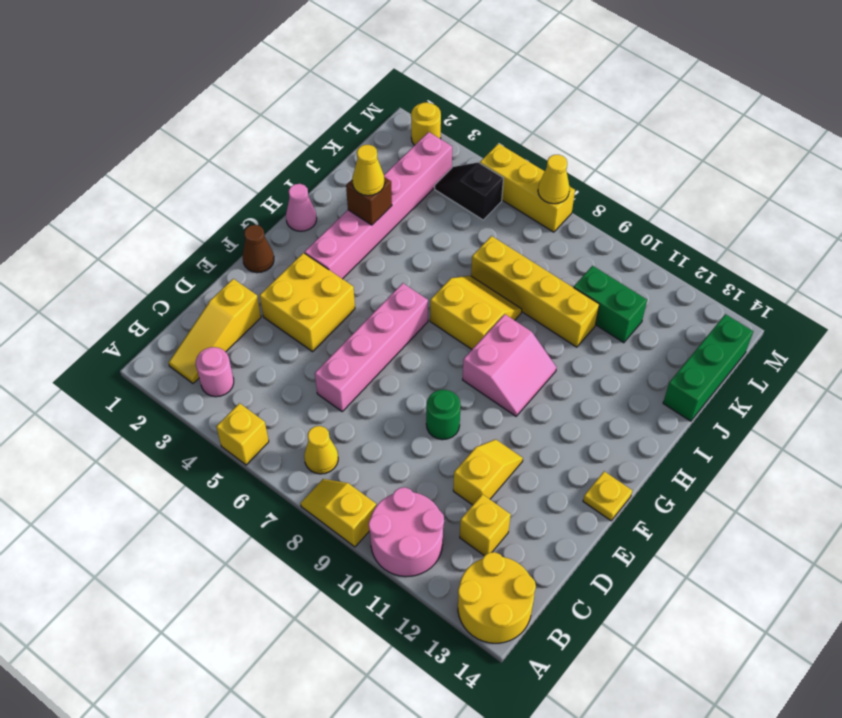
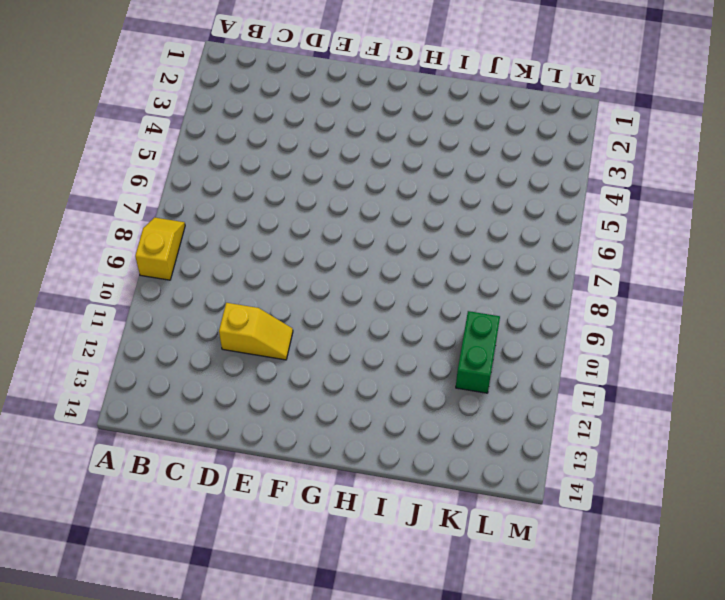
none -> yellow 1x1 brick [216,403,269,465]
none -> pink 2x2 round brick [369,487,444,577]
none -> yellow 2x2 round brick [458,552,536,643]

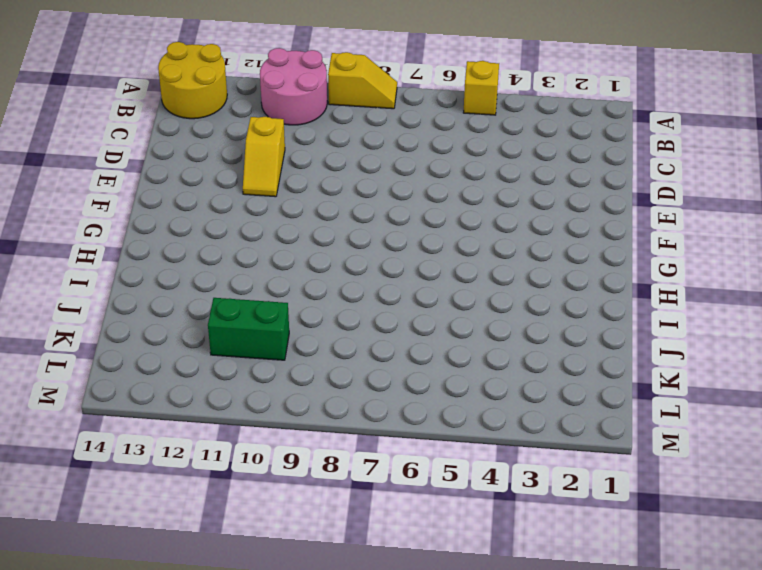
none -> yellow 1x3 slope [169,279,261,383]
none -> pink 1x1 round brick [196,347,234,397]
none -> yellow 1x1 cone [304,426,338,474]

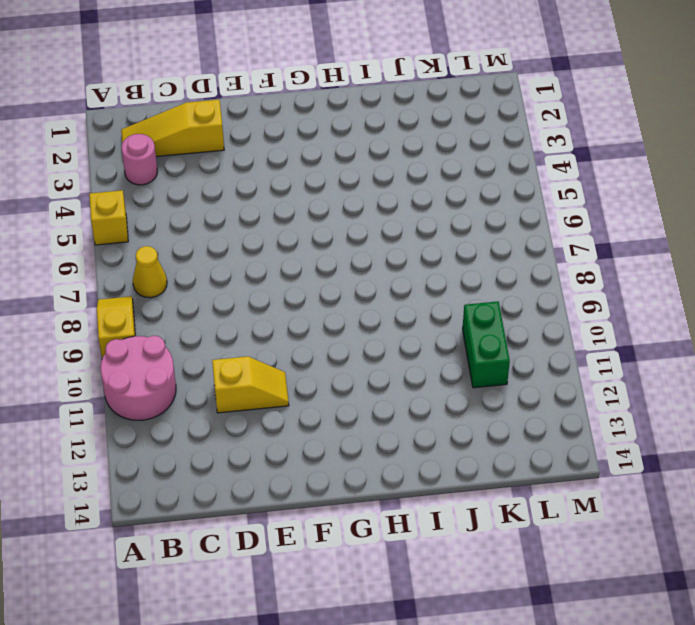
none -> yellow 2x2 round brick [458,552,536,643]
none -> yellow 1x1 brick [460,494,511,556]
none -> pink 1x4 brick [315,283,428,411]

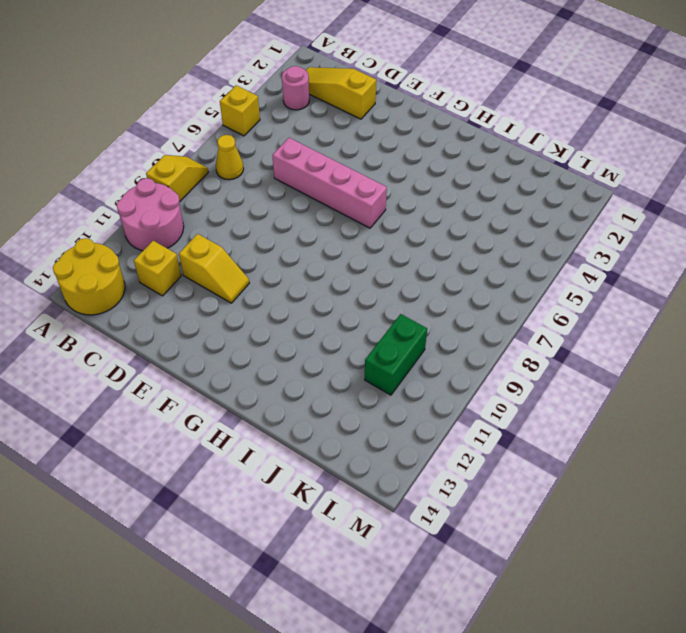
none -> yellow 2x2 brick [260,253,355,352]
none -> green 1x1 round brick [426,390,461,440]
none -> brown 1x1 cone [243,225,274,273]

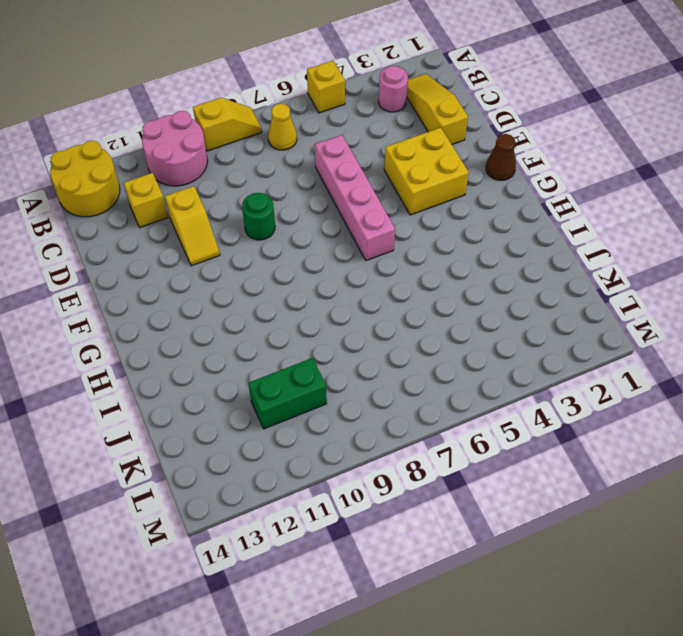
none -> yellow 1x1 plate [583,471,632,521]
none -> pink 1x6 brick [305,132,452,279]
none -> pink 2x2 slope [463,314,557,416]

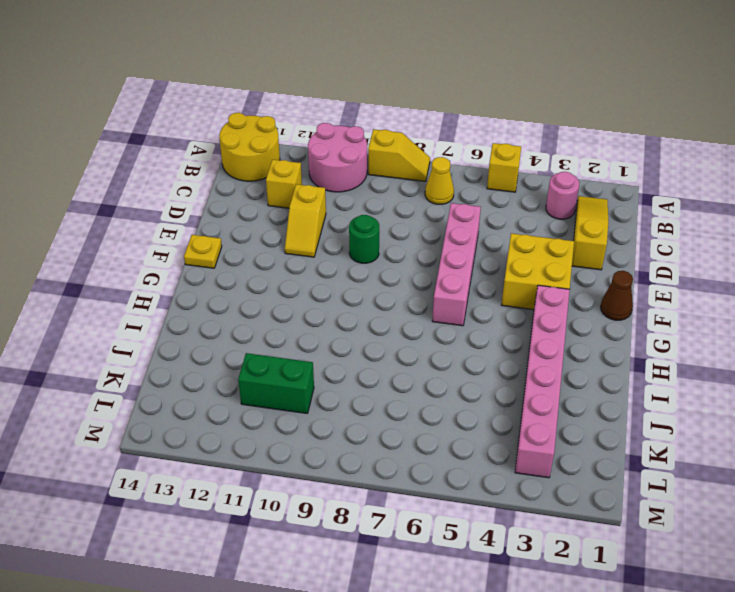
none -> pink 2x2 slope [463,314,557,416]
none -> pink 1x1 cone [286,184,317,231]
none -> yellow 2x2 slope [430,276,522,349]

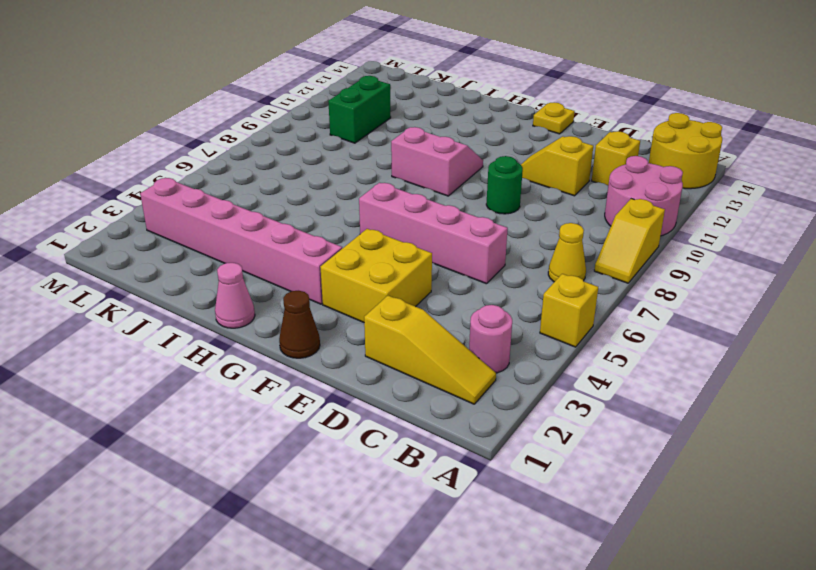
none -> yellow 2x2 slope [430,276,522,349]
none -> yellow 1x4 brick [471,236,599,347]
none -> green 1x3 brick [663,314,753,421]

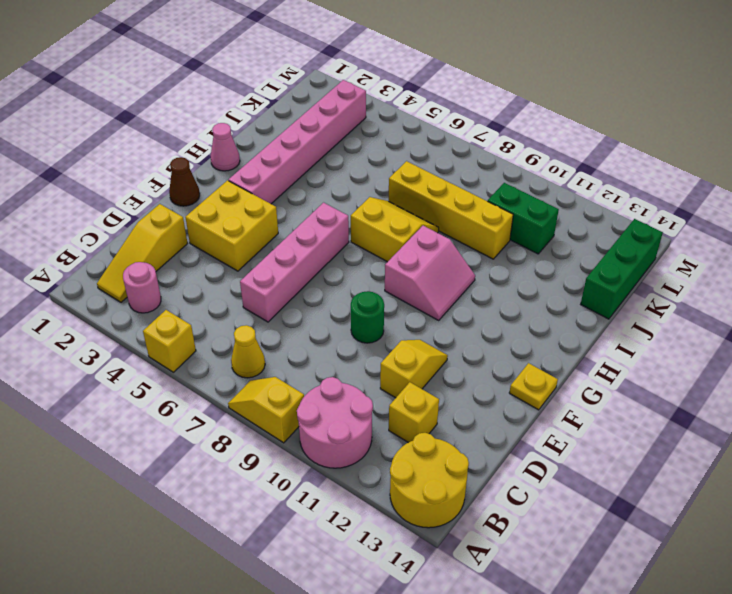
none -> black 1x2 slope [435,162,503,220]
none -> yellow 1x1 round brick [411,102,441,145]
none -> yellow 1x3 brick [480,144,575,232]

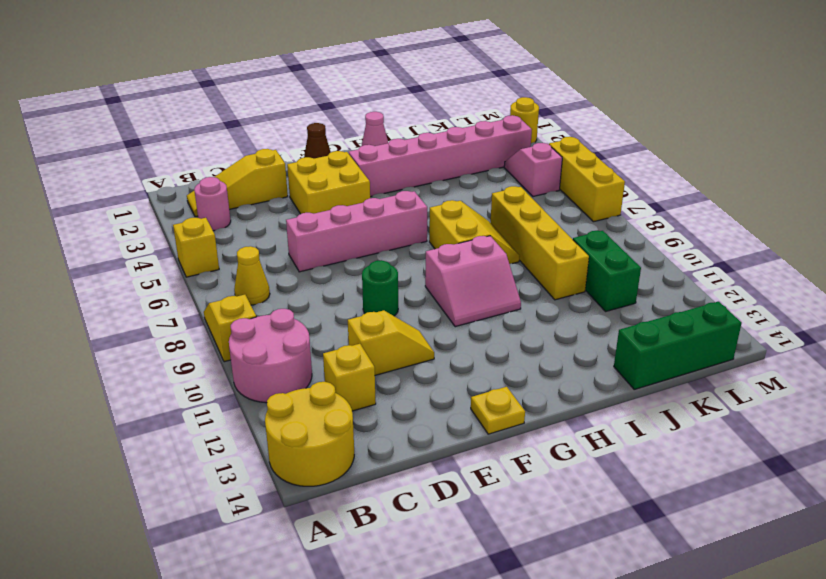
pink 1x2 slope [504,143,562,197] -> black 1x2 slope [435,162,503,220]
none -> brown 1x1 brick [346,177,392,225]
none -> yellow 1x1 cone [538,155,570,204]
none -> yellow 1x1 cone [352,145,385,196]

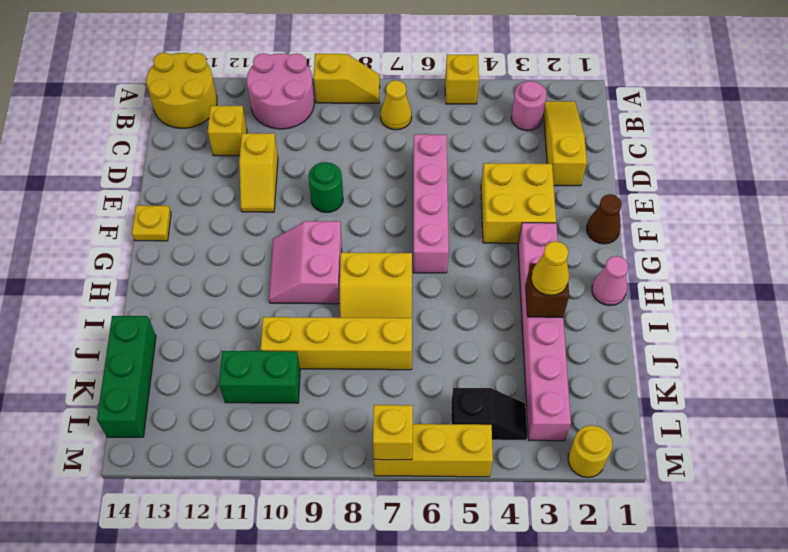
yellow 1x1 brick [373,405,413,460] -> yellow 1x1 cone [538,155,570,204]

